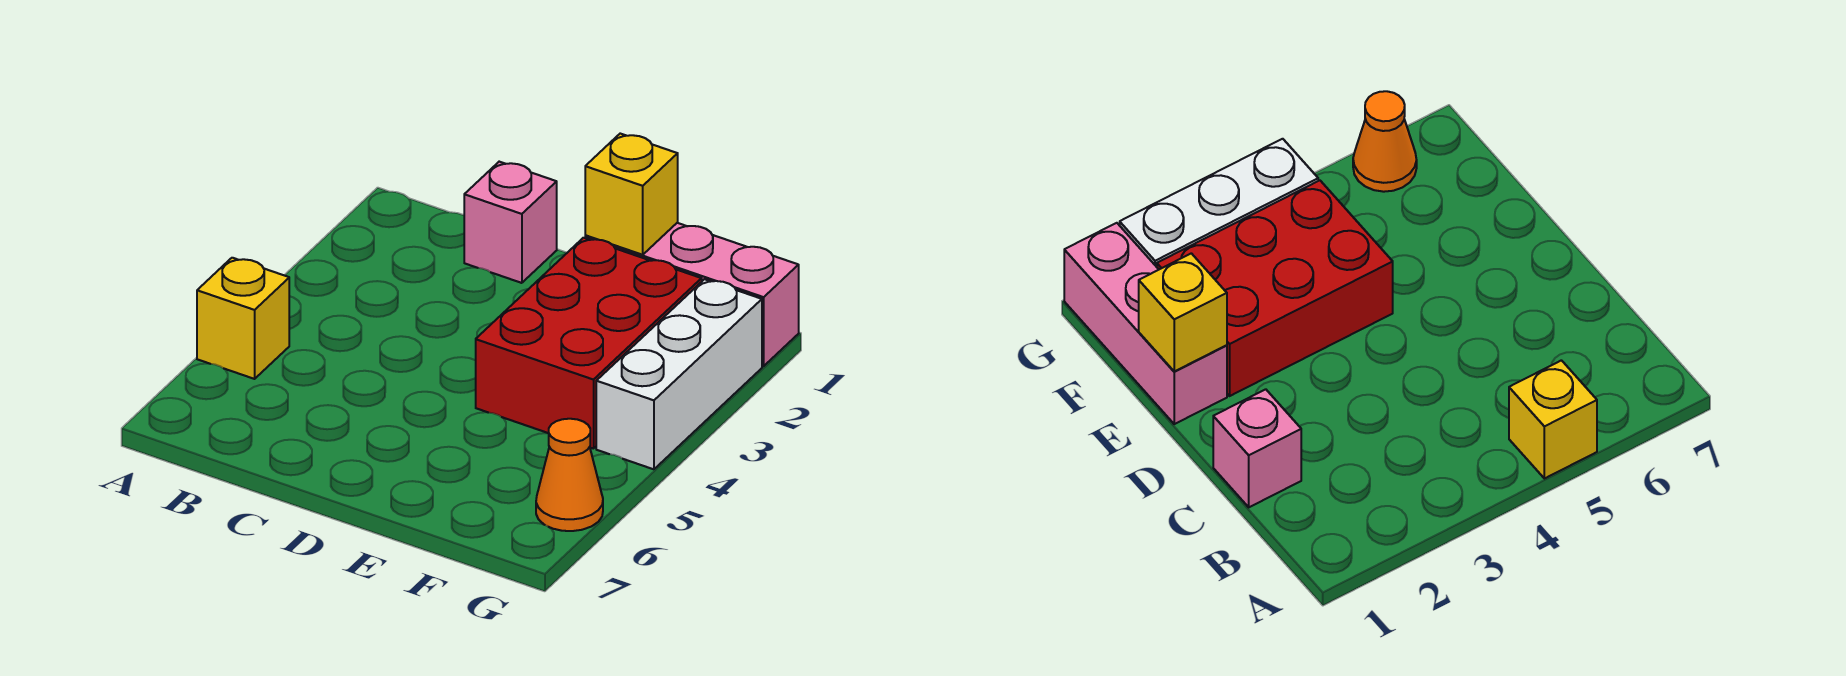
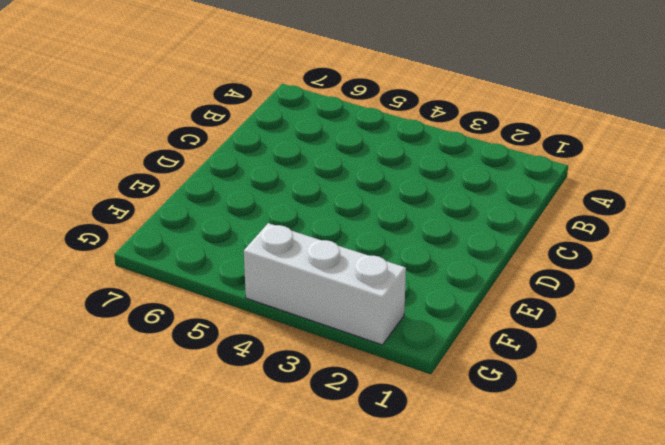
none -> yellow 1x1 brick [197,258,289,379]
none -> pink 1x1 brick [464,162,557,283]

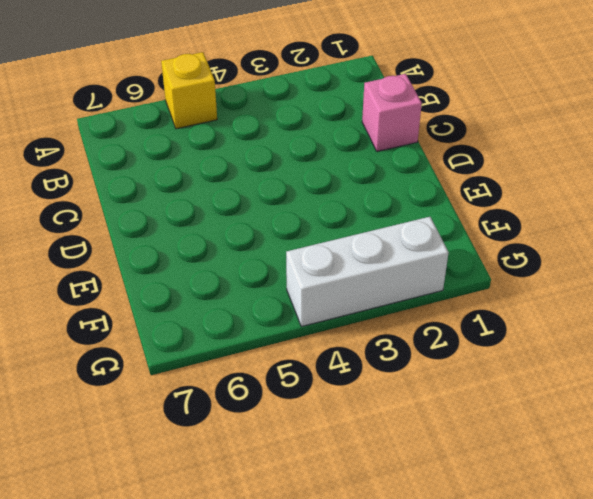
none -> pink 1x3 brick [585,223,799,366]
none -> red 2x3 brick [476,238,702,449]

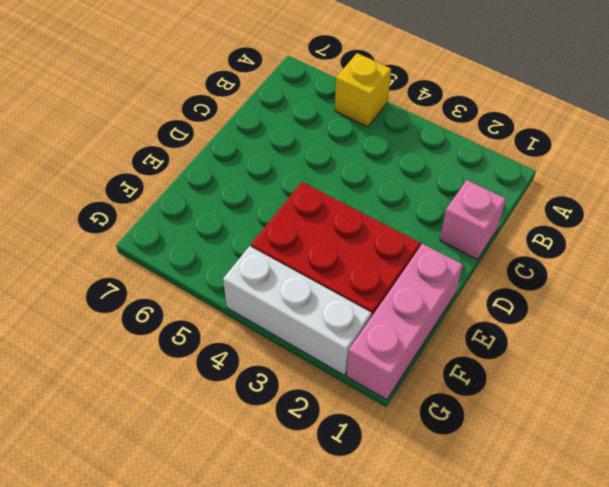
none -> orange 1x1 cone [536,419,603,531]
none -> yellow 1x1 brick [585,134,678,255]

